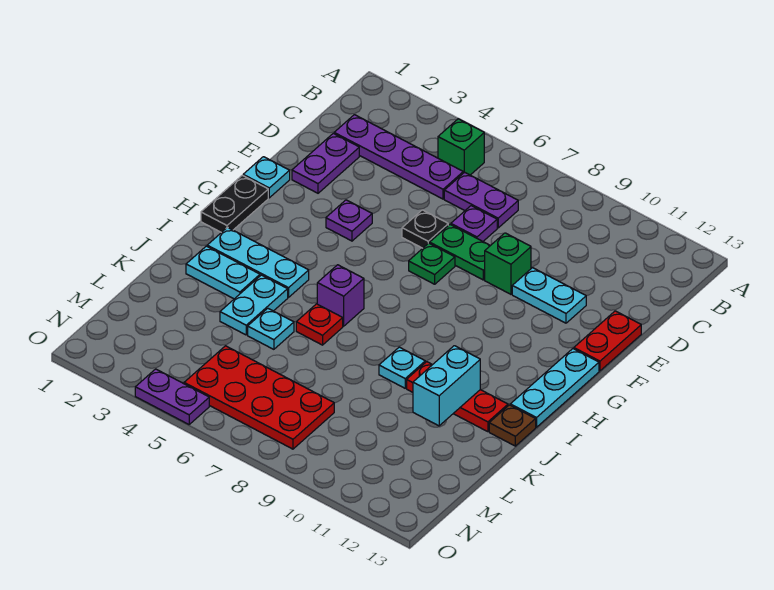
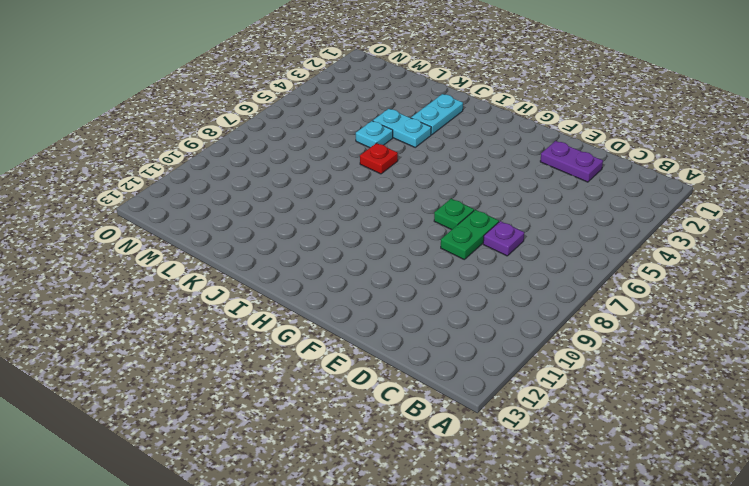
none -> green 1x1 brick [438,119,484,175]
none -> purple 1x4 plate [334,115,463,199]
none -> purple 1x2 plate [444,172,518,228]

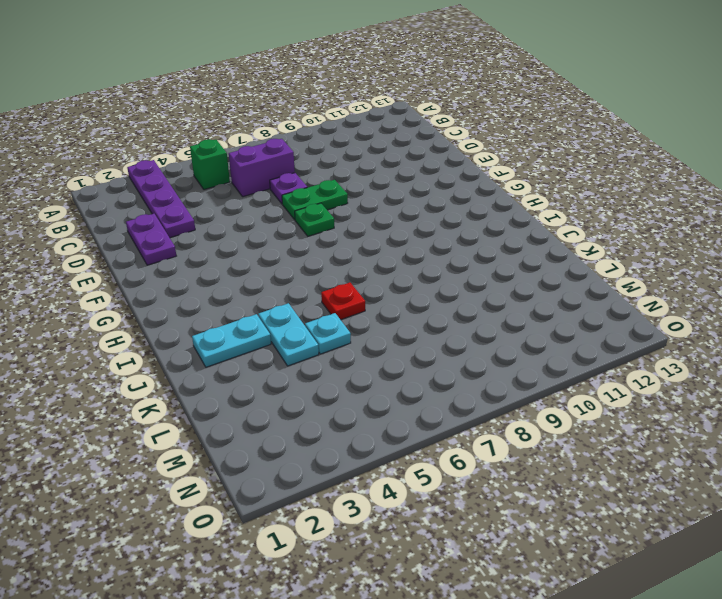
purple 1x4 plate [127,160,195,238] -> purple 1x4 plate turned to [334,115,463,199]
purple 1x2 brick [229,139,295,197] -> purple 1x2 plate [444,172,518,228]
none -> black 1x1 plate [402,210,448,248]
none -> green 1x1 brick [485,233,531,294]
none -> cyan 1x2 plate [512,268,586,323]

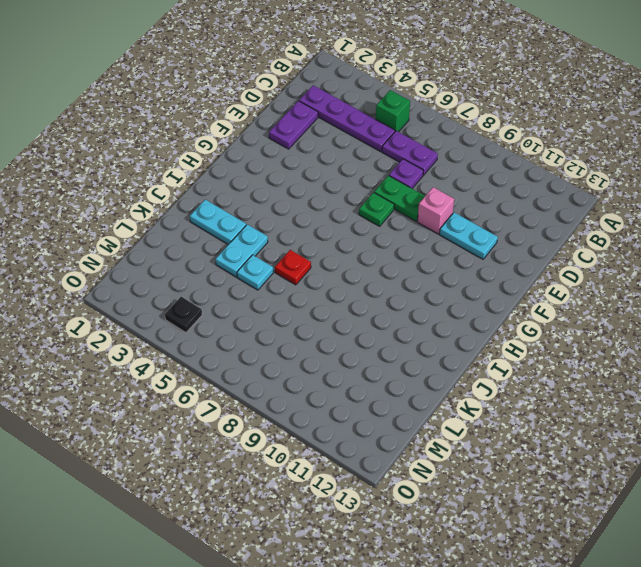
pink 1x1 brick [417,187,454,234] -> green 1x1 brick [485,233,531,294]
black 1x1 plate [165,297,202,333] -> black 1x1 plate moved to [402,210,448,248]
none -> red 1x2 plate [574,311,641,371]
none -> cyan 1x1 plate [243,157,290,198]
none -> purple 1x1 plate [326,200,372,241]

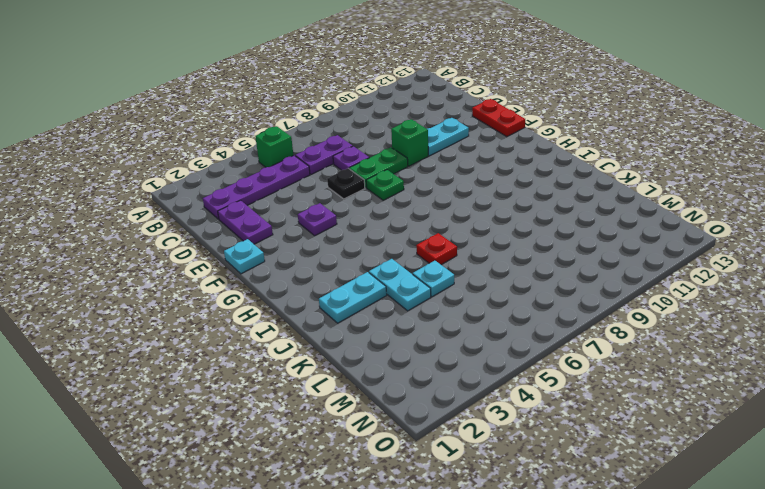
none -> black 1x2 plate [201,175,268,233]
none -> cyan 1x3 plate [510,349,599,427]
none -> cyan 1x3 plate [207,227,309,297]

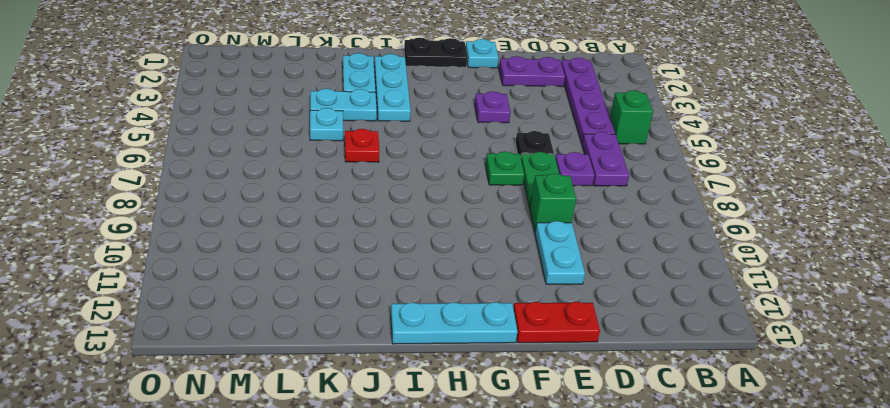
none -> purple 1x1 brick [317,265,364,326]
none -> cyan 1x1 plate [379,347,425,388]
none -> red 1x3 plate [407,362,508,432]

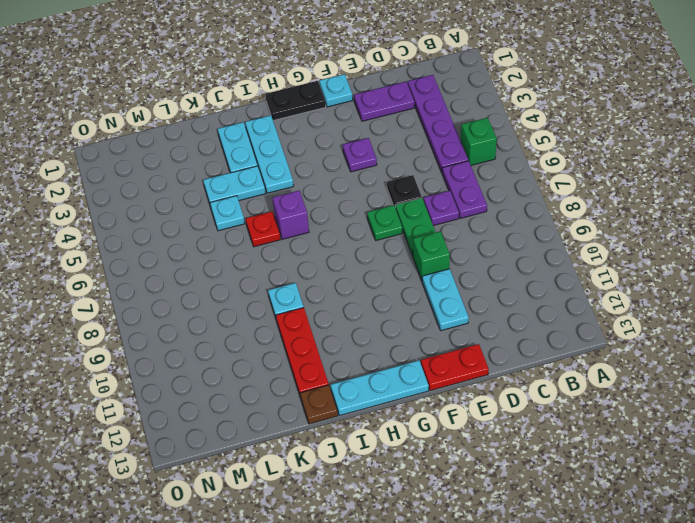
none -> red 2x4 plate [184,346,334,449]
none -> purple 1x2 plate [135,369,209,424]
none -> cyan 1x2 brick [413,346,480,426]

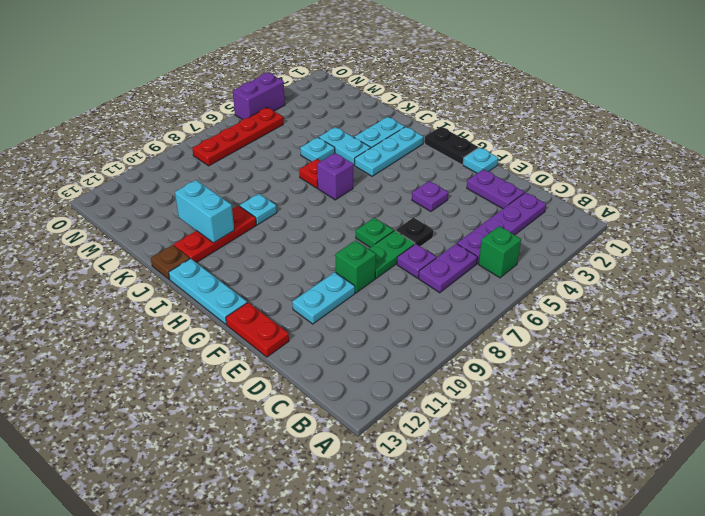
red 1x4 plate [192,108,283,166] -> red 2x4 plate [184,346,334,449]
purple 1x2 brick [233,73,285,120] -> purple 1x2 plate [135,369,209,424]

